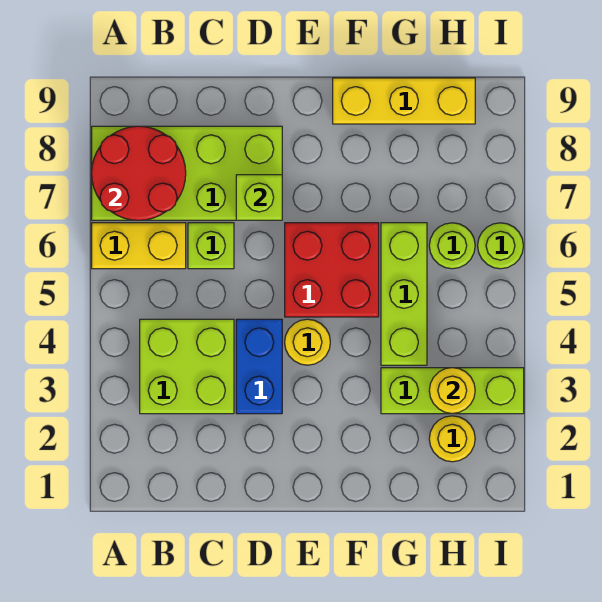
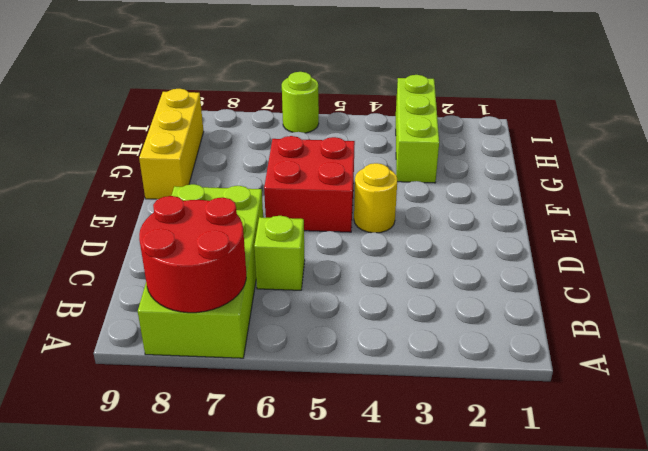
none -> yellow 1x2 brick [92,223,186,269]
none -> lime 2x2 brick [140,319,234,414]
none -> blue 1x2 brick [236,319,282,414]

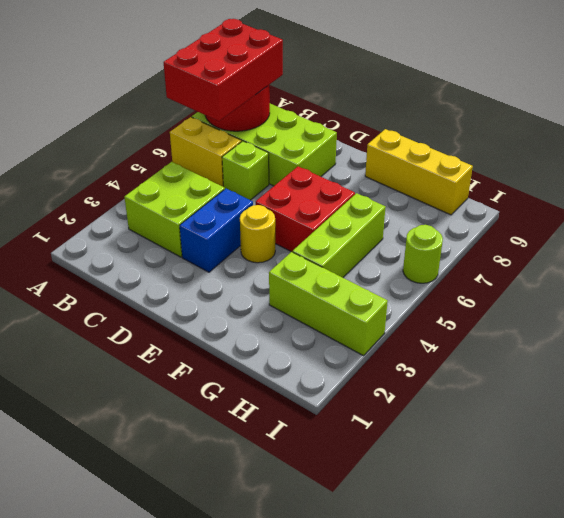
red 2x3 brick [164,19,283,121] -> none
none -> yellow 1x1 round brick [429,416,475,462]
none -> lime 1x1 round brick [429,223,475,269]
none -> lime 1x1 brick [236,175,282,220]

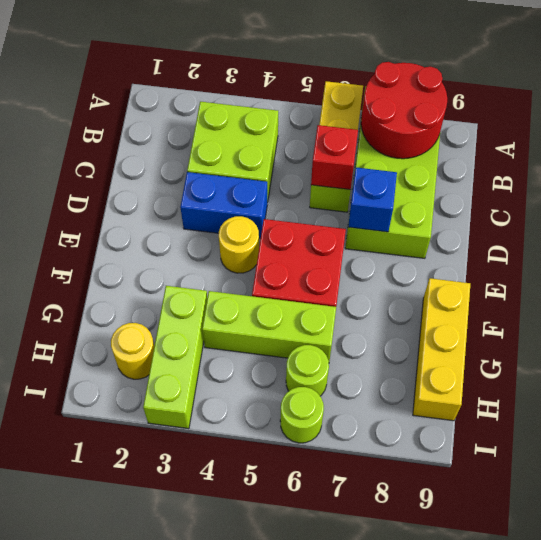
red 1x1 brick [311,125,358,190] -> none
blue 1x1 brick [348,168,397,232] -> lime 1x1 brick [236,175,282,220]
none -> yellow 1x1 round brick [429,368,475,413]

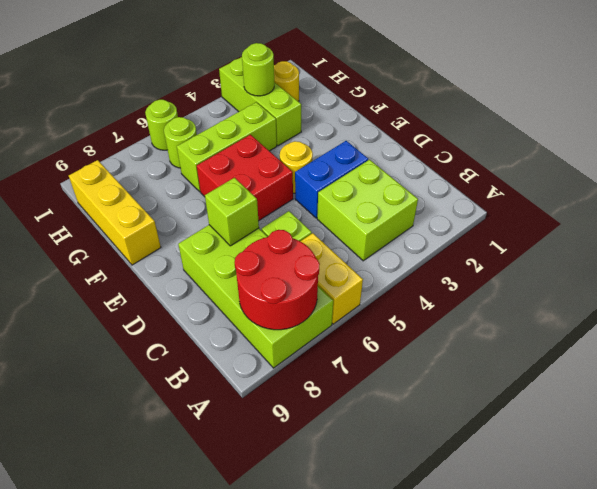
lime 1x1 round brick [242,43,274,96] -> yellow 1x1 round brick [429,368,475,413]

